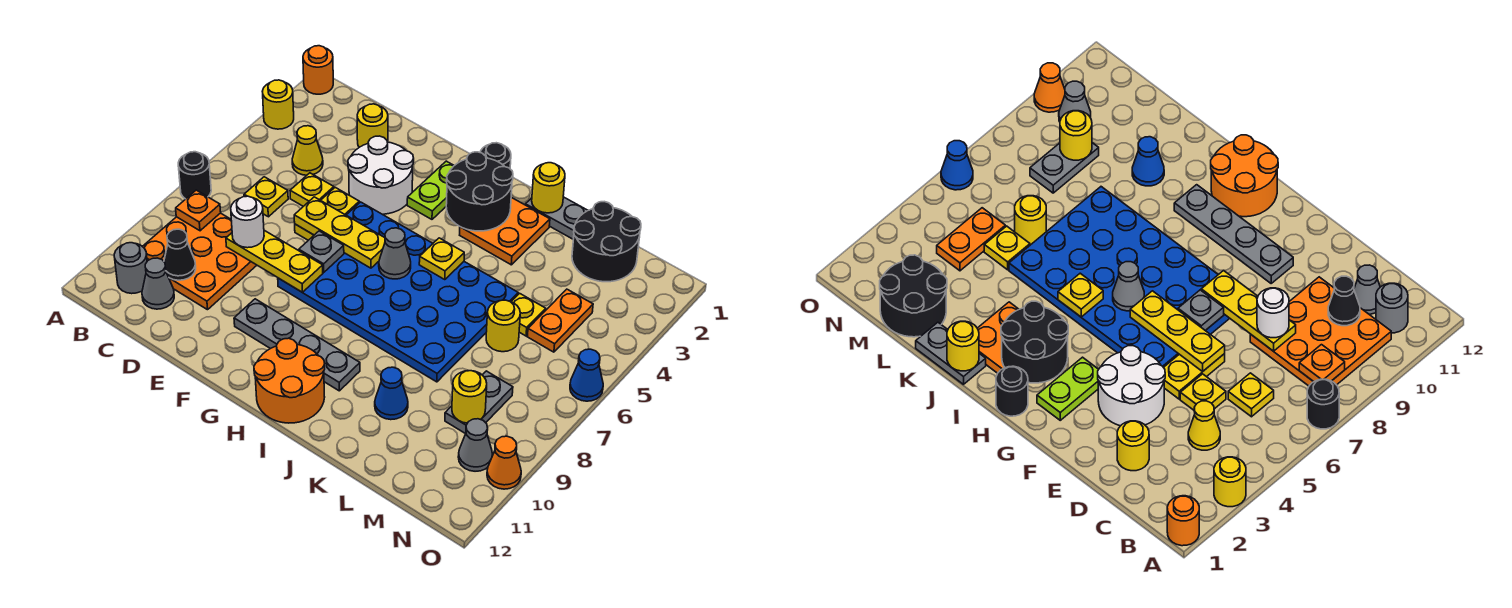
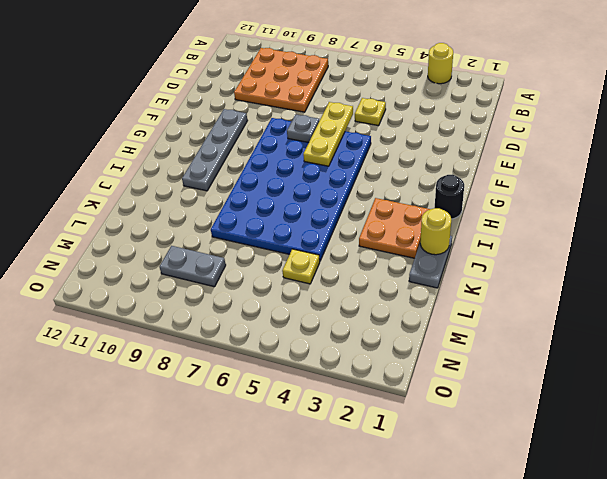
none -> orange 1x1 round brick [303,46,333,94]
none -> black 1x1 round brick [178,152,211,199]
none -> grey 1x1 round brick [114,243,147,294]
none -> yellow 1x1 cone [292,126,323,175]

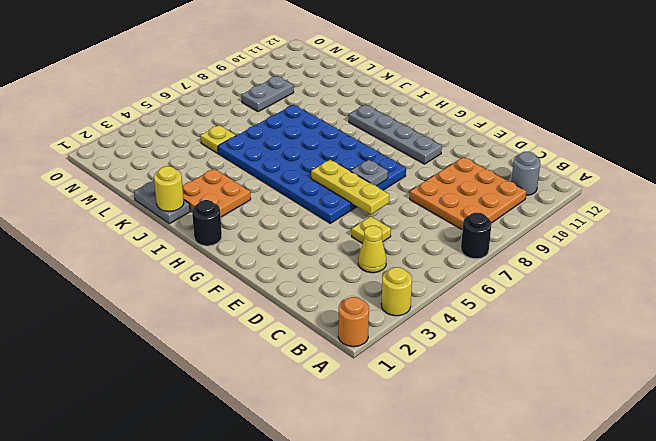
none -> yellow 1x1 plate [244,177,288,217]
none -> grey 1x1 cone [142,258,174,309]
none -> yellow 1x1 round brick [357,104,388,147]
none -> white 2x2 round brick [348,136,414,214]

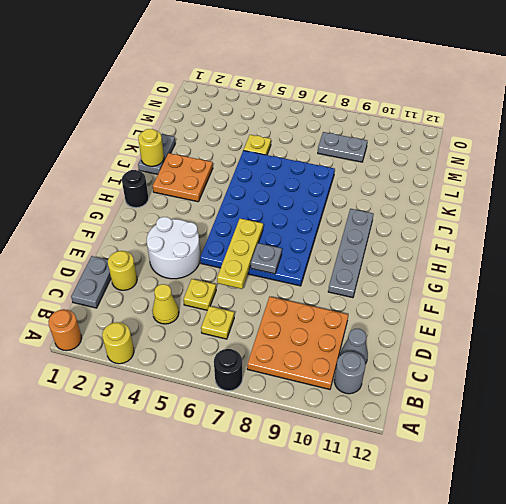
grey 1x2 plate [71,256,111,308] -> none
none -> yellow 1x2 plate [295,187,359,240]
none -> lime 1x2 plate [407,161,454,219]
none -> orange 2x2 round brick [254,338,325,423]
none -> blue 1x1 cone [375,367,408,420]

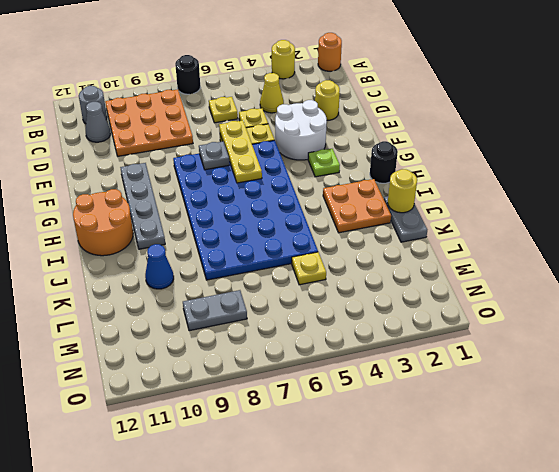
lime 1x1 plate [308,149,340,177] -> lime 1x2 plate [407,161,454,219]
none -> black 2x2 round brick [572,202,641,282]
none -> yellow 1x1 round brick [486,300,520,352]
none -> orange 1x2 plate [527,289,593,352]
none -> grey 1x1 cone [458,419,493,471]

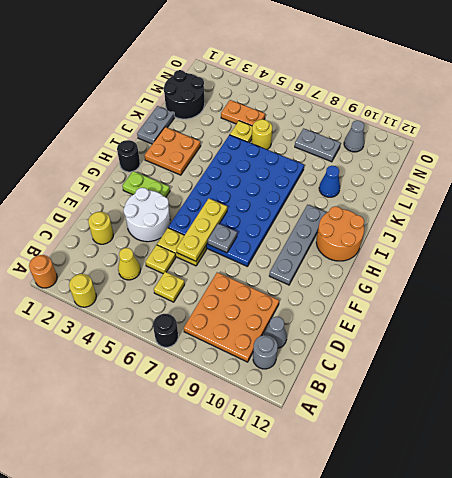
none -> blue 1x1 cone [570,349,603,401]
none -> orange 1x1 cone [487,436,521,489]
none -> orange 1x1 plate [176,190,221,231]
none -> black 1x1 cone [164,229,196,280]

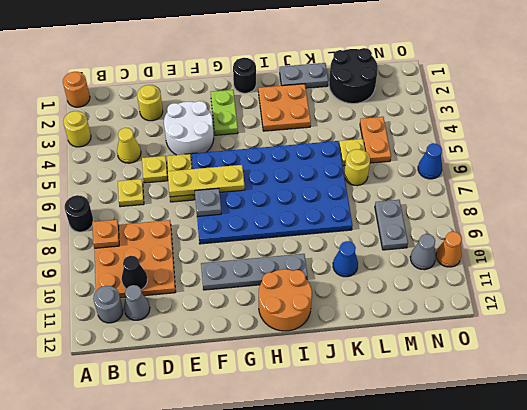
none -> yellow 1x3 plate [226,230,323,292]
none -> black 2x2 round brick [446,152,513,231]
none -> grey 1x1 cone [379,228,411,279]
none -> yellow 1x1 plate [419,238,464,280]

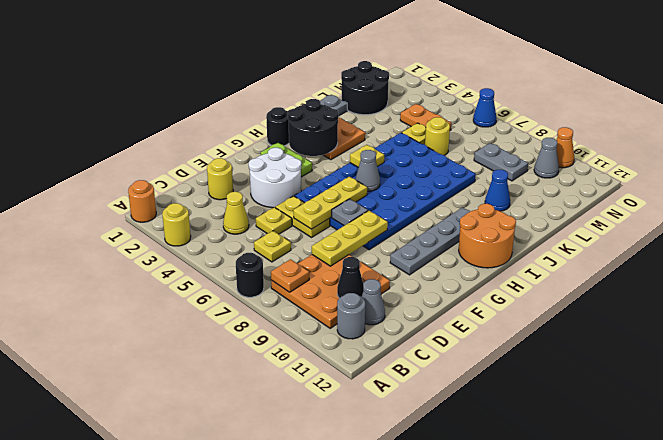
none -> yellow 1x1 round brick [532,163,565,213]
none -> yellow 1x1 round brick [452,371,487,423]
none -> white 1x1 round brick [231,196,264,248]

